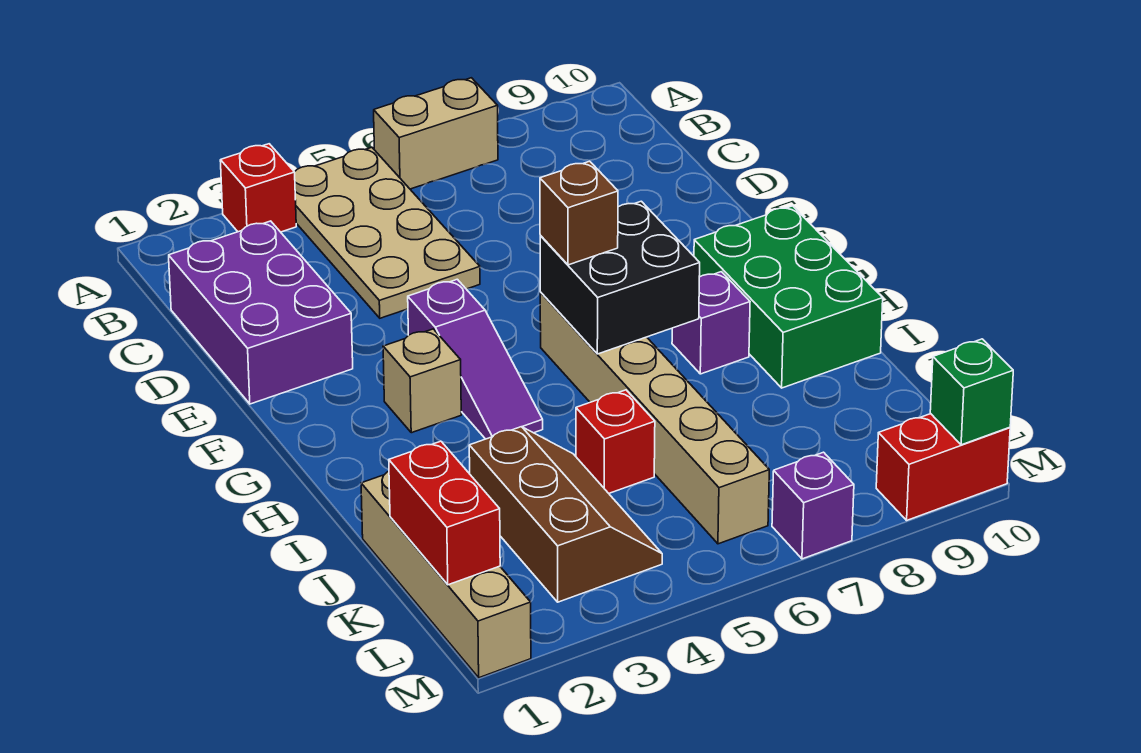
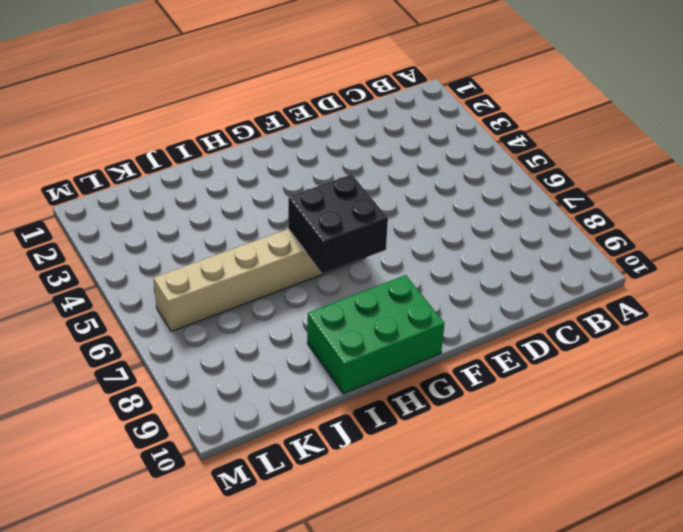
none -> red 1x1 brick [220,144,296,232]
none -> tan 2x4 plate [295,147,480,318]
none -> tan 1x2 brick [374,78,498,189]

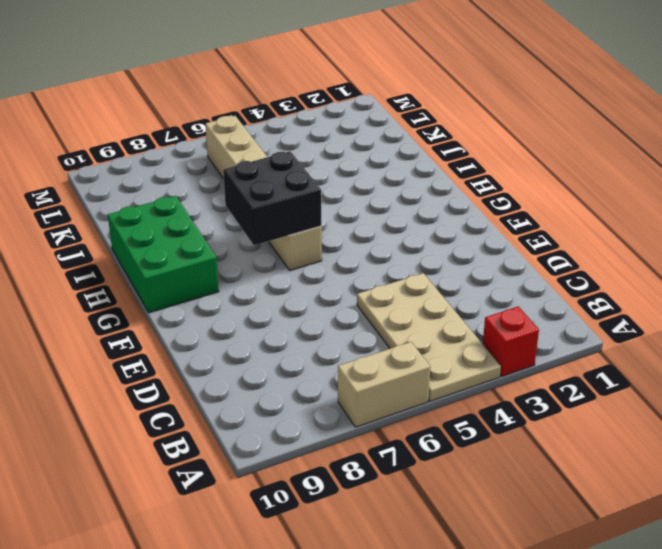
none -> purple 2x3 brick [169,221,353,404]
none -> purple 1x3 slope [408,279,543,439]
none -> tan 1x1 brick [383,329,461,433]

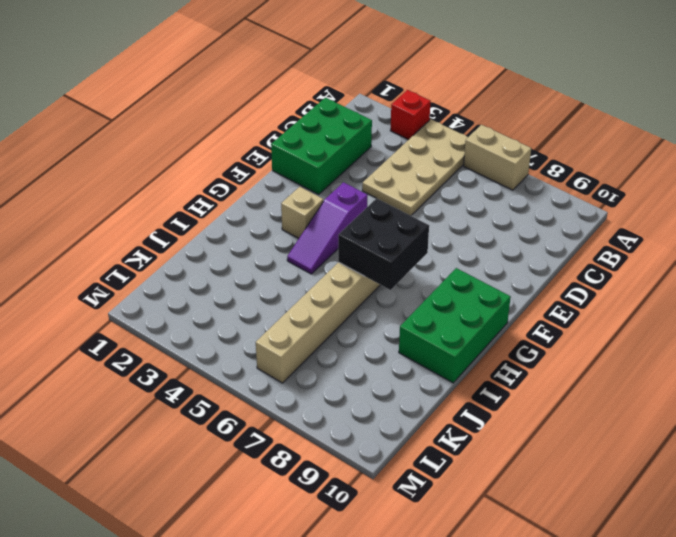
green 2x3 brick [271,98,372,194] -> purple 2x3 brick [169,221,353,404]
none -> purple 1x1 brick [672,272,750,374]
none -> tan 1x4 brick [361,471,531,678]
none -> brown 2x3 slope [469,427,662,602]

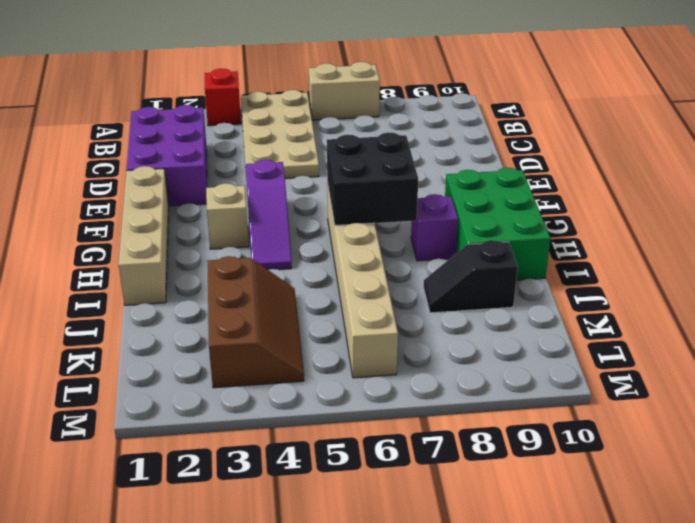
tan 1x4 brick [119,166,169,305] -> tan 1x4 brick moved to [361,471,531,678]
black 1x2 slope [423,240,518,313] -> none
none -> red 1x1 brick [576,390,655,493]
none -> purple 1x1 brick [772,452,854,559]
none -> red 1x2 brick [876,414,1010,520]

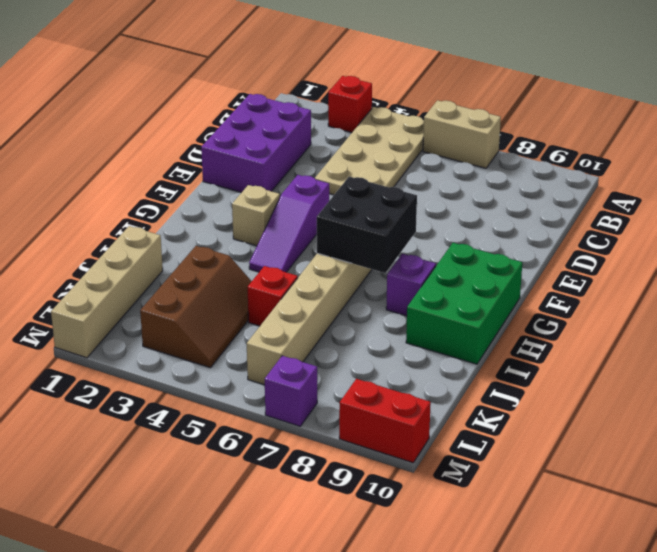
none -> red 1x2 brick [389,441,500,585]
none -> green 1x1 brick [930,339,1013,445]
none -> brown 1x1 brick [540,161,618,265]

